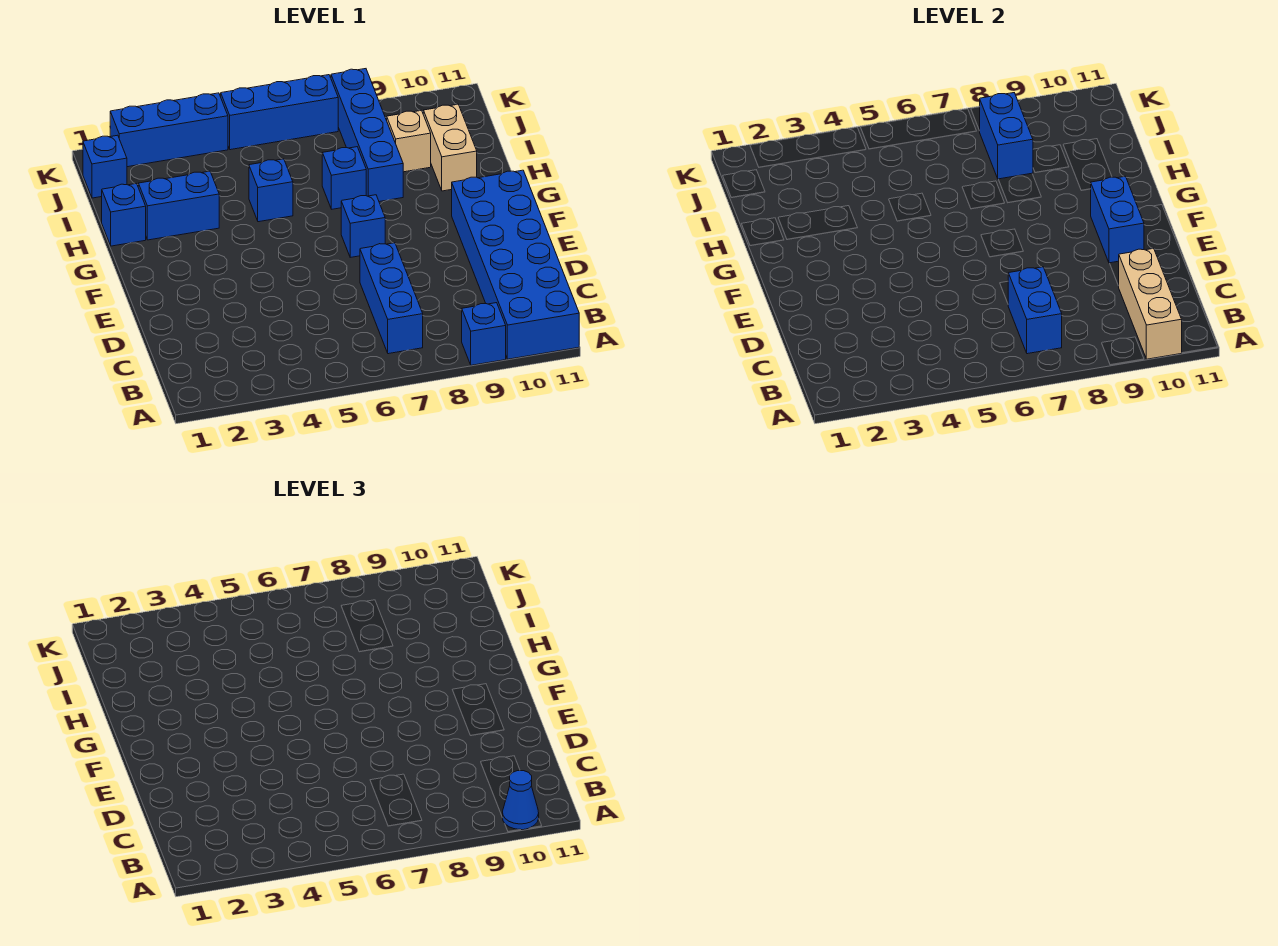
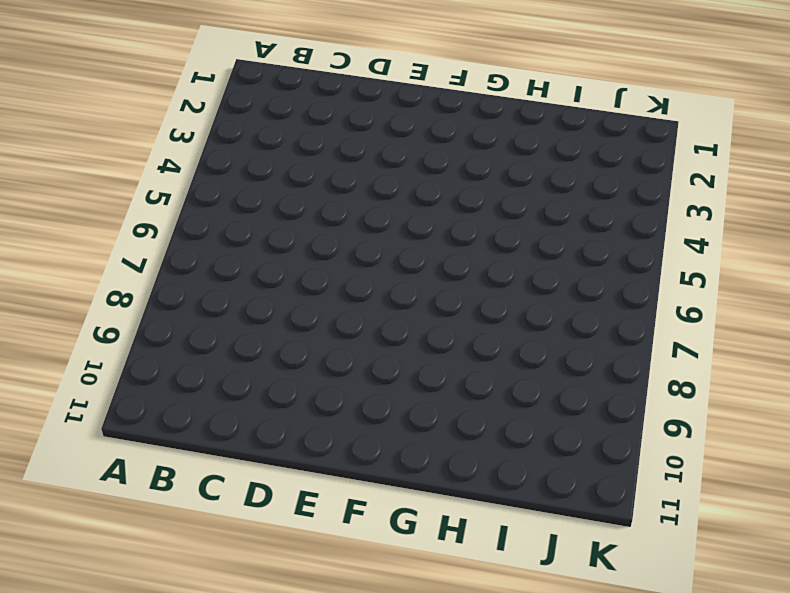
none -> blue 1x1 brick [462,303,506,365]
none -> blue 2x6 brick [452,170,579,359]
none -> blue 1x3 brick [360,243,423,354]

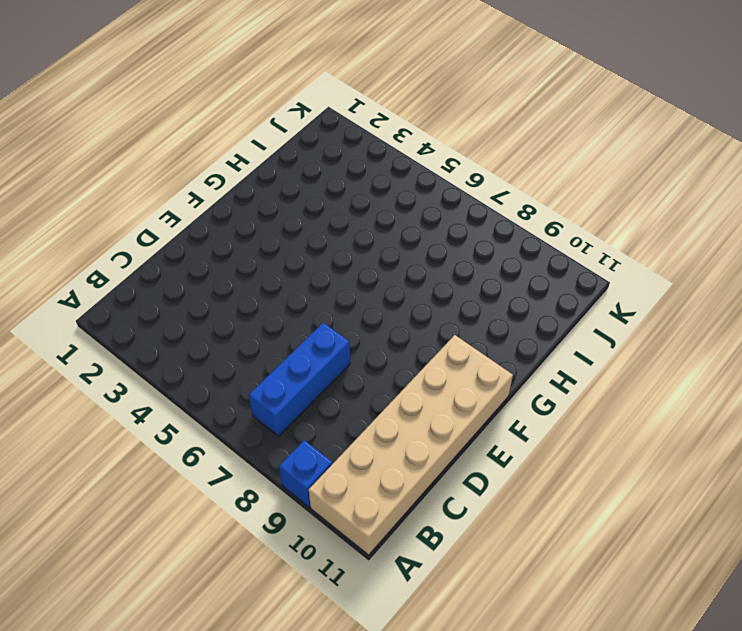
tan 2x6 brick [309,335,513,555] -> blue 2x6 brick [452,170,579,359]
none -> blue 1x1 brick [341,195,385,257]
none -> blue 1x1 brick [102,184,146,246]
none -> blue 1x2 brick [138,171,219,240]

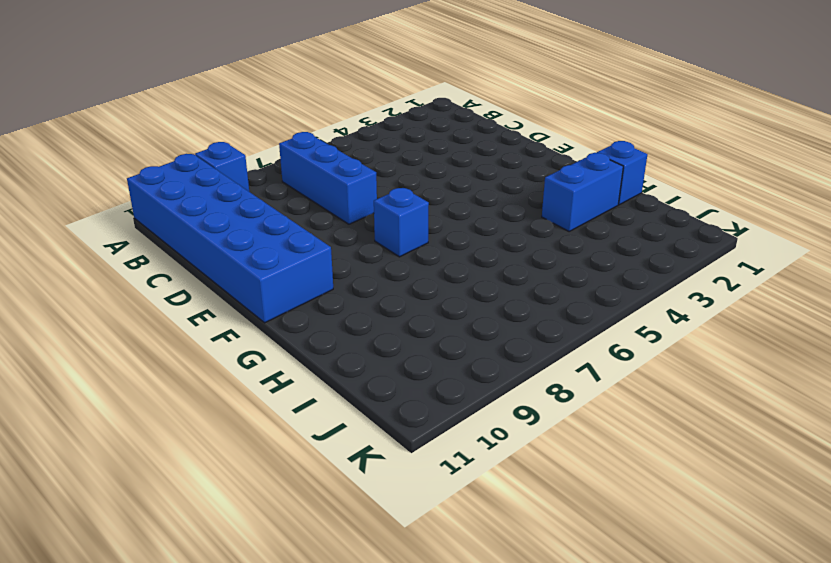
none -> blue 1x1 brick [249,159,293,222]
none -> blue 1x1 brick [322,147,366,209]
none -> blue 1x4 brick [331,69,403,202]

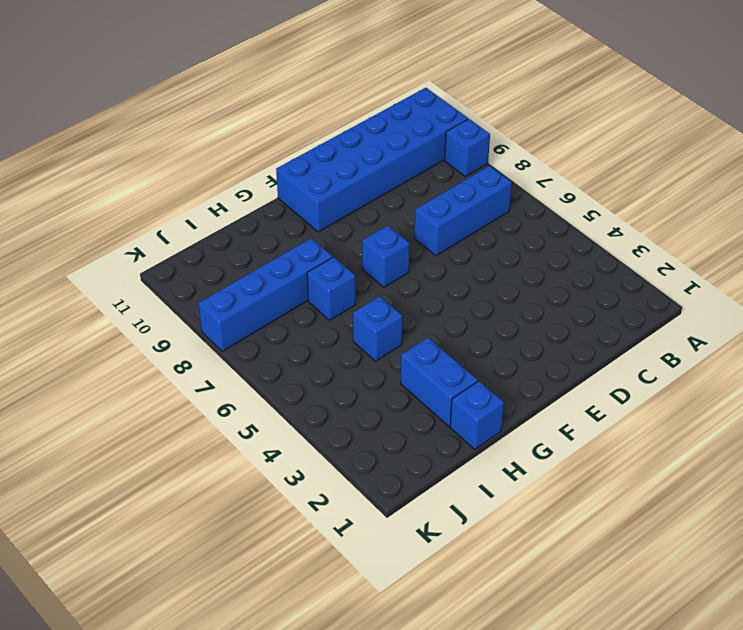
none -> tan 1x2 brick [423,104,477,191]
none -> tan 1x1 brick [387,110,431,172]
none -> blue 1x1 brick [83,135,127,198]

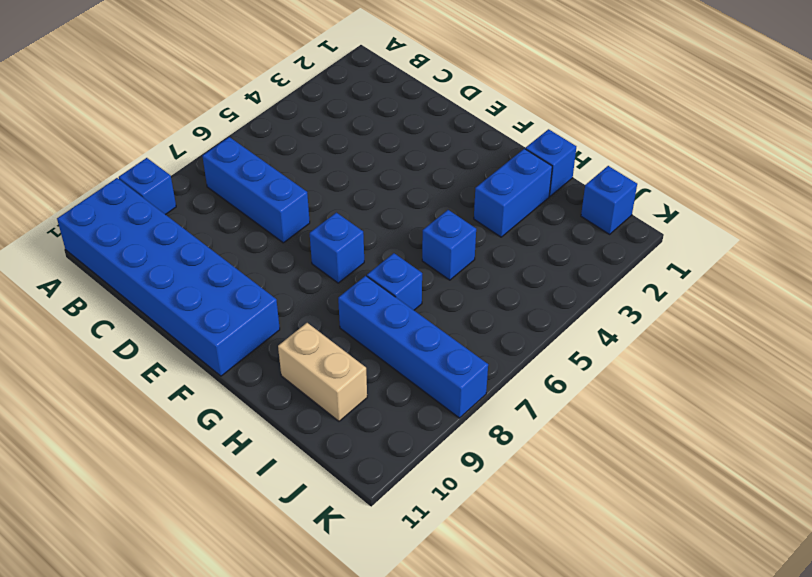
none -> tan 1x1 brick [387,110,431,172]
none -> blue 1x3 brick [110,93,228,167]
none -> blue 1x3 brick [221,75,338,150]

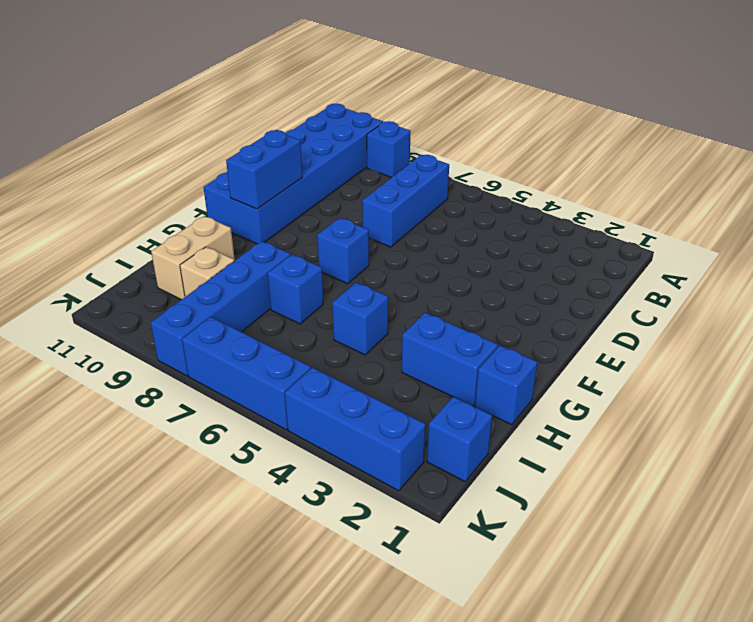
none -> tan 1x3 brick [1118,248,1182,359]
none -> blue 1x2 brick [1008,267,1062,354]
none -> blue 1x2 brick [979,93,1033,179]

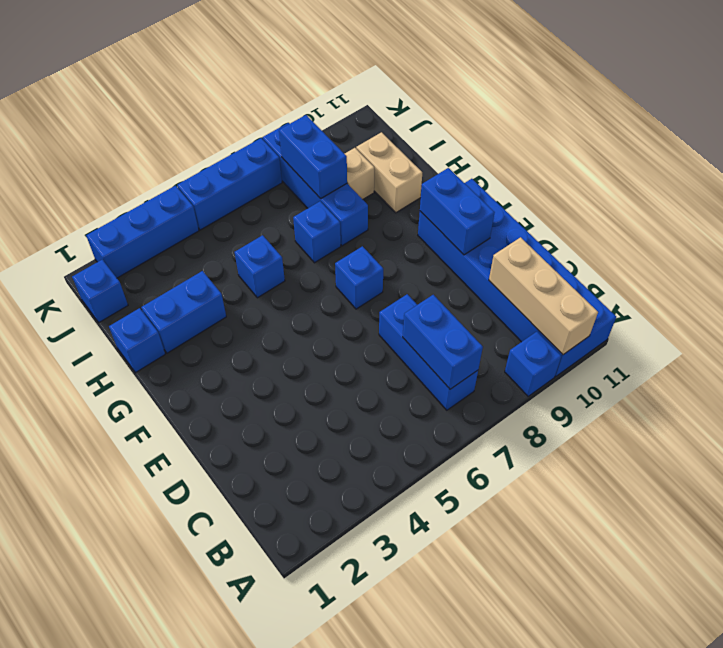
none -> blue 1x1 cone [502,771,539,830]

